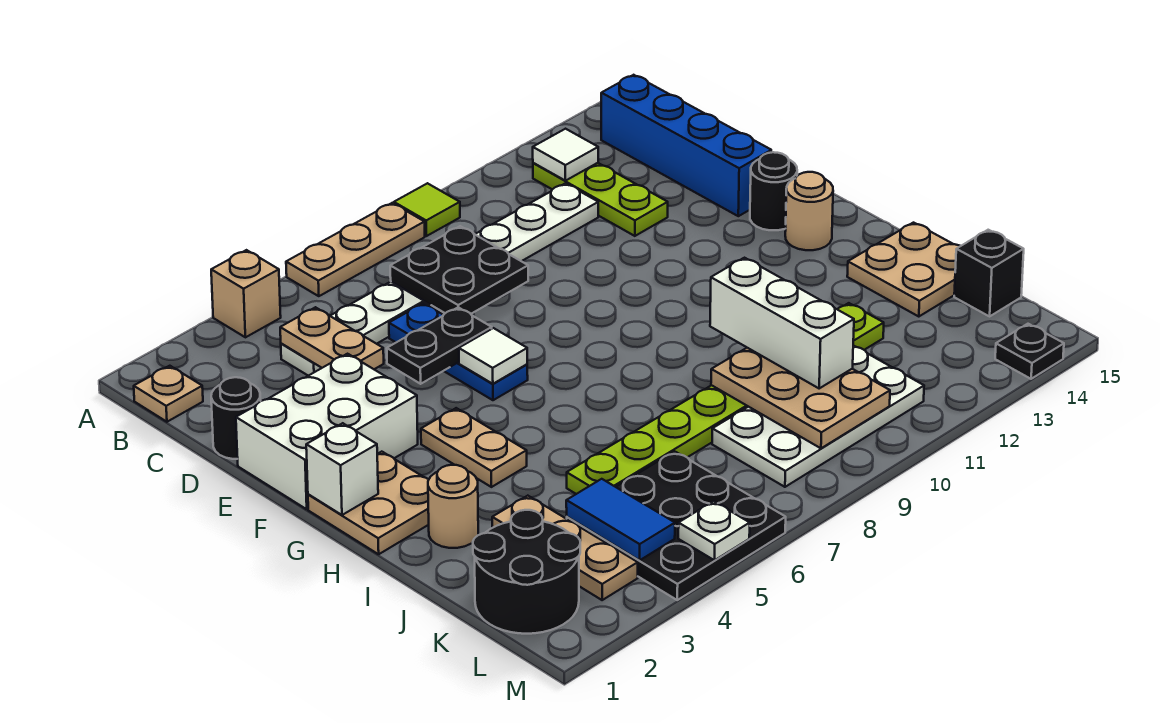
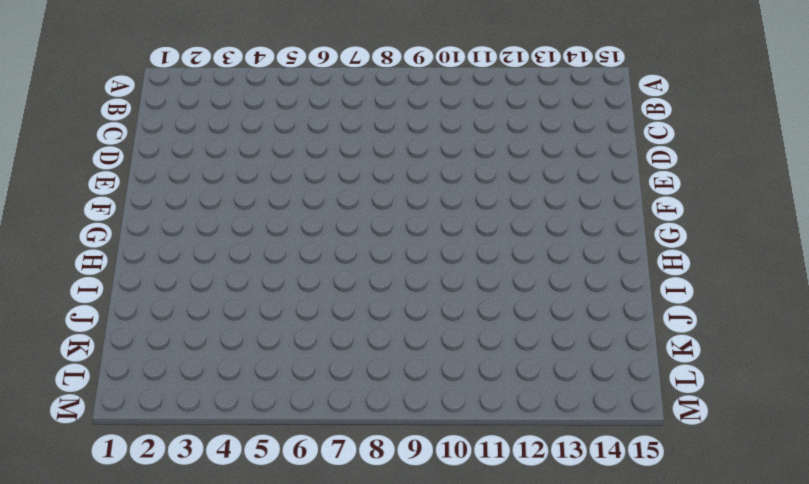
none -> tan 1x1 brick [211,250,281,337]
none -> tan 1x3 plate [286,203,425,296]
none -> lime 1x1 tile [394,183,460,236]
none -> tan 1x1 plate [134,366,203,422]

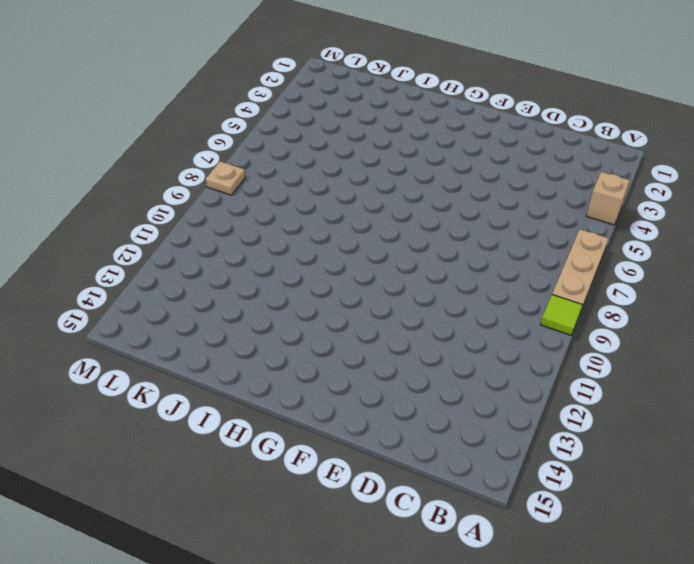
tan 1x1 plate [206,161,245,195] -> tan 1x1 plate moved to [134,366,203,422]
none -> lime 1x3 plate [533,163,668,236]
none -> blue 1x4 brick [601,75,771,216]
none -> white 1x8 plate [281,183,598,376]
none -> black 1x1 round brick [211,377,260,459]

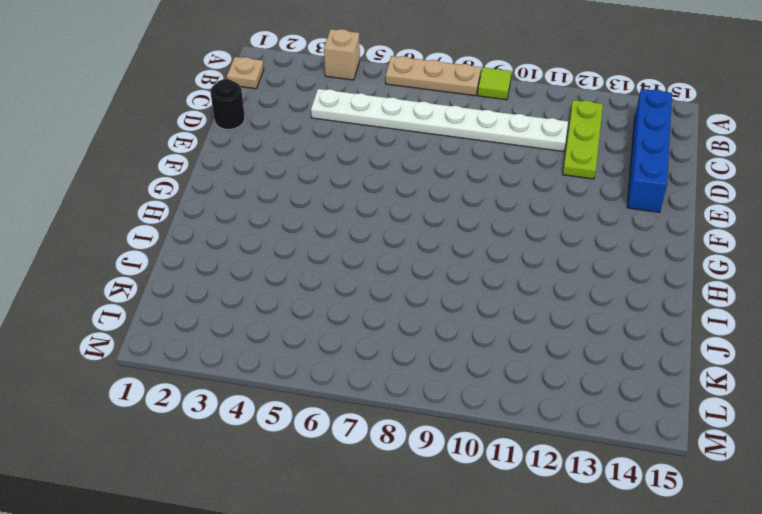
none -> blue 1x3 plate [389,303,528,400]
none -> white 2x3 brick [236,354,418,509]
none -> black 1x1 round brick [750,152,797,230]
none -> tan 2x2 plate [308,452,429,554]

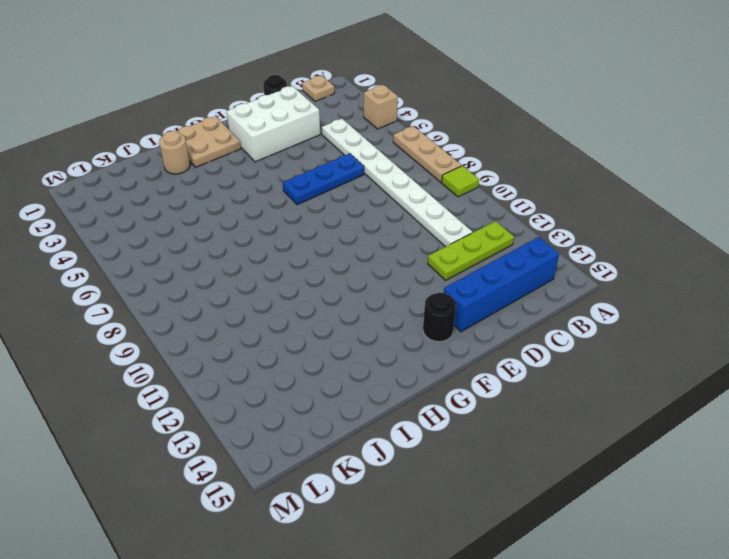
white 2x3 brick [227,86,320,162] -> white 2x3 brick turned to [236,354,418,509]
none -> tan 1x2 plate [421,408,527,487]
none -> tan 1x1 round brick [785,172,833,250]
none -> tan 2x2 plate [847,223,960,317]
none -> tan 1x3 plate [492,496,638,600]

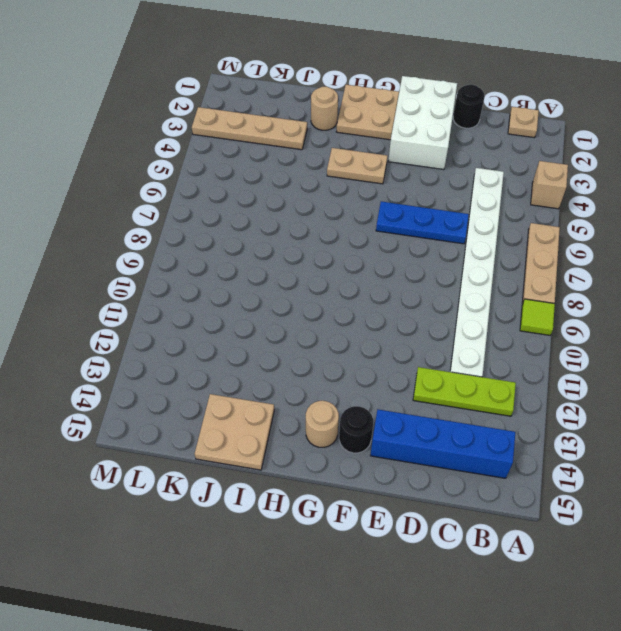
tan 1x4 plate [192,107,307,150] -> tan 1x3 plate [492,496,638,600]
none -> lime 1x8 plate [567,303,884,494]
none -> black 2x2 round brick [473,510,580,634]
none -> black 3x3 plate [567,451,786,600]
none -> white 2x4 plate [712,346,924,487]

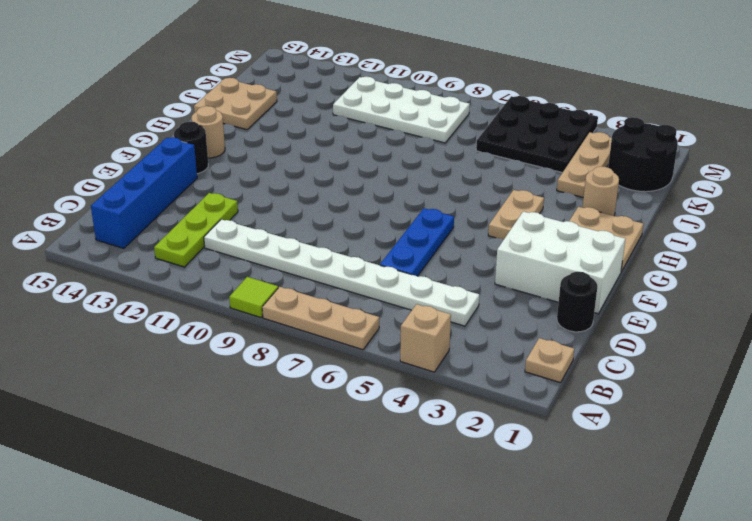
none -> lime 1x8 plate [567,303,884,494]
none -> black 1x1 brick [954,230,1024,316]
none -> black 1x1 plate [995,324,1064,379]
none -> white 1x1 tile [533,129,598,181]

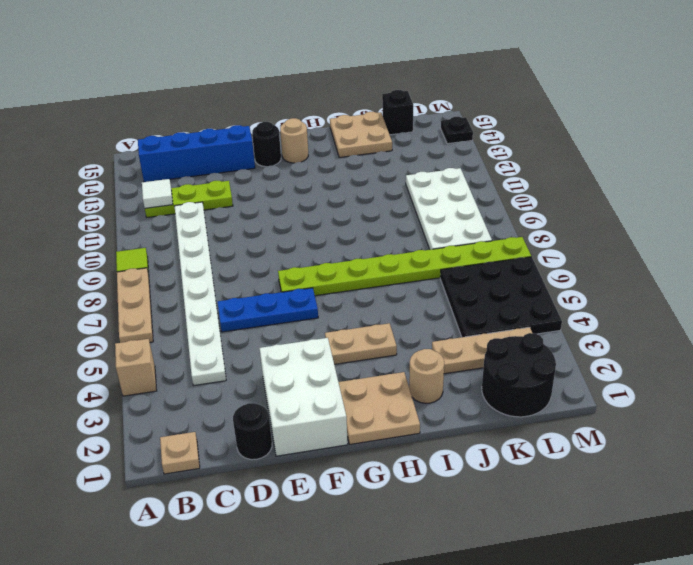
lime 1x8 plate [278,237,531,296] -> lime 1x8 plate turned to [567,303,884,494]
none -> tan 1x2 plate [280,307,384,369]
none -> black 2x2 plate [390,226,528,314]
none -> black 1x2 plate [387,307,492,384]
none -> white 1x1 tile [459,328,527,384]

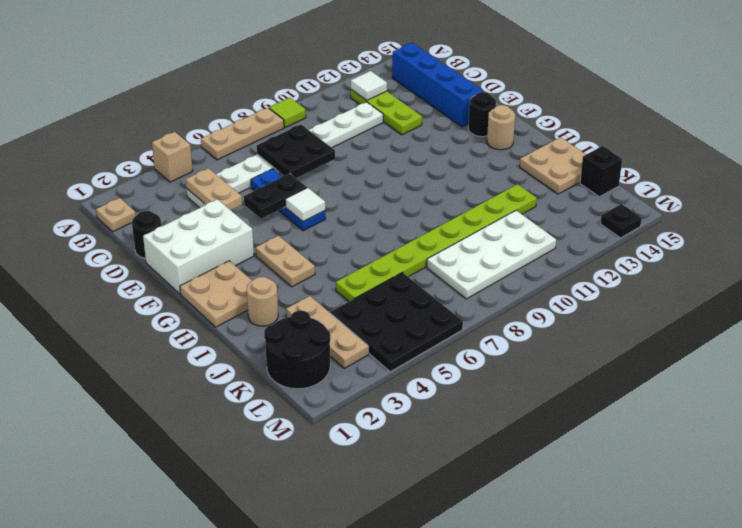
none -> white 1x1 brick [306,423,378,515]
none -> tan 2x3 plate [711,348,890,448]
none -> blue 1x2 tile [566,479,675,560]
none -> white 1x1 plate [678,501,750,560]

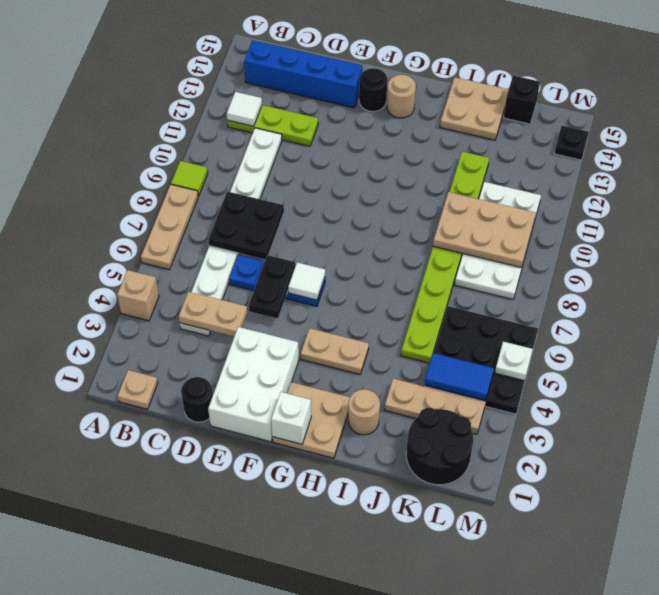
none -> white 1x3 brick [710,258,854,388]

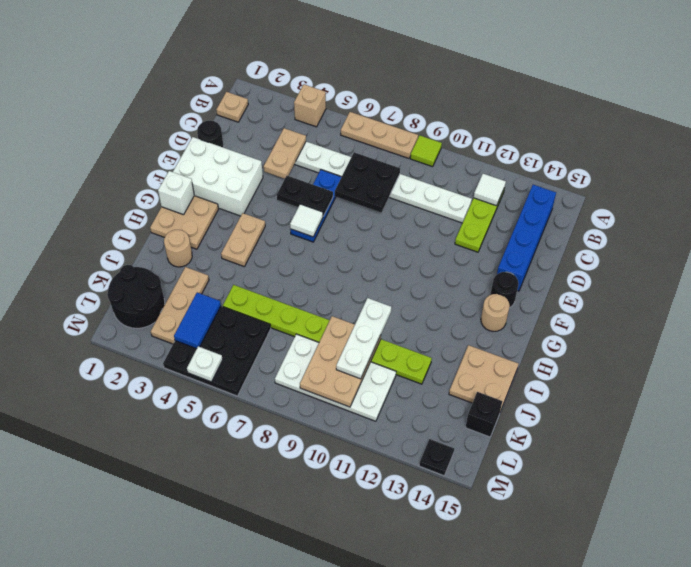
white 1x3 plate [336,298,391,379] -> white 1x3 brick [710,258,854,388]

